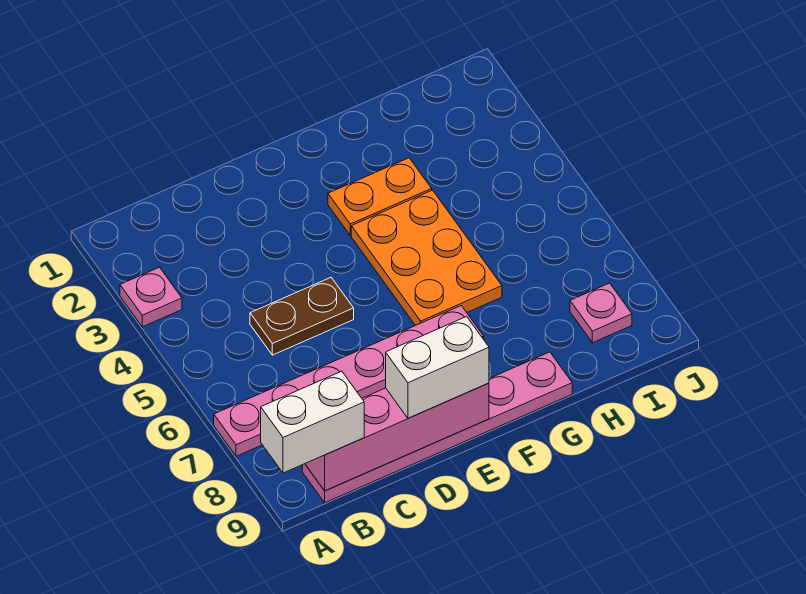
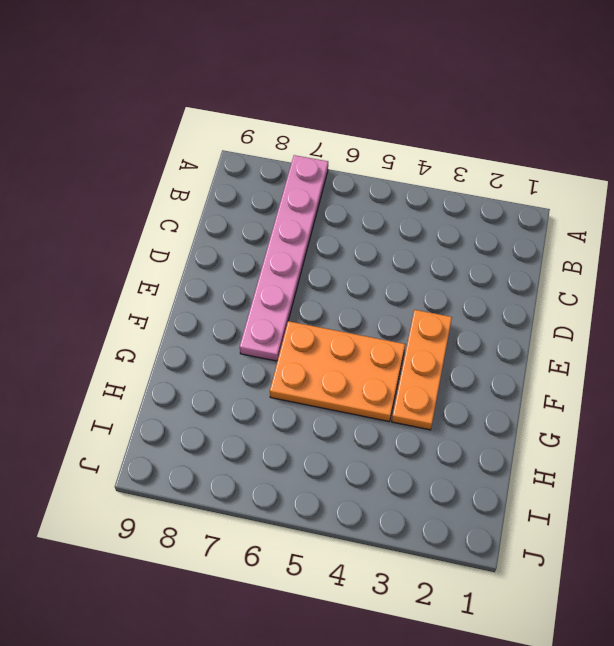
orange 1x3 plate [392,310,452,430] -> orange 1x2 plate [328,158,432,236]
none -> pink 1x1 plate [120,267,182,327]
none -> pink 1x6 plate [302,352,572,503]

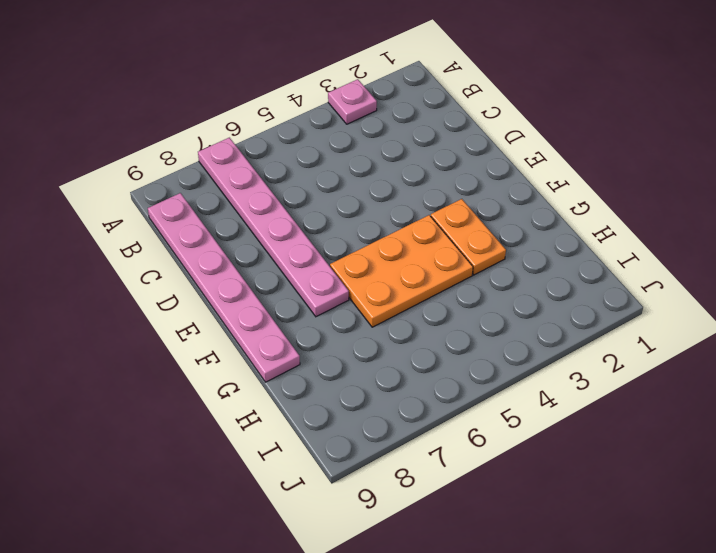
none -> brown 1x2 plate [250,278,354,355]
none -> pink 1x1 plate [570,283,632,343]

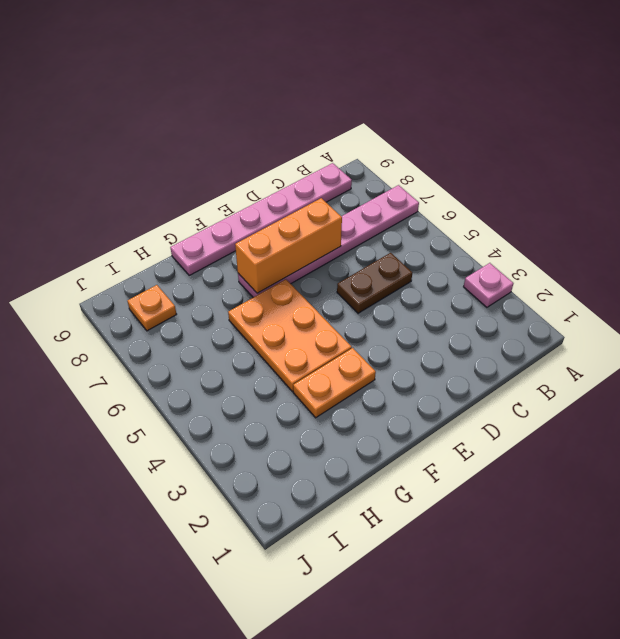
orange 1x3 brick [235,198,342,293] -> none
orange 1x1 plate [127,285,177,331] -> pink 1x1 plate [570,283,632,343]
none -> pink 1x4 brick [305,383,489,491]
none -> white 1x2 brick [261,371,364,473]

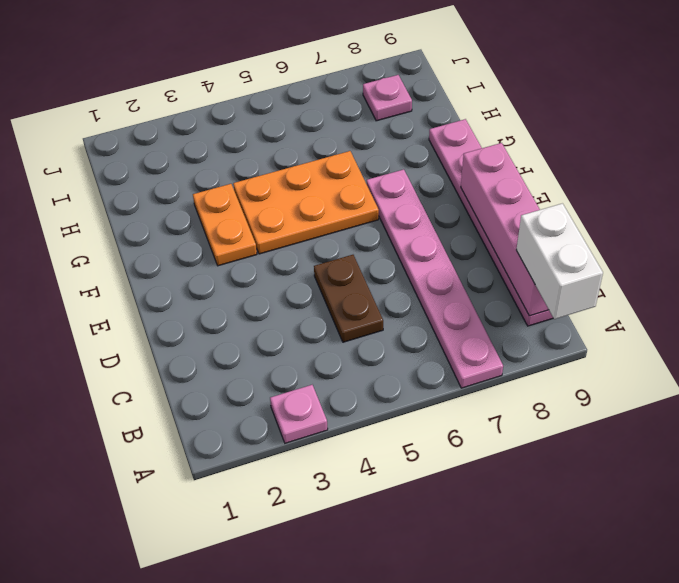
none -> white 1x2 brick [386,317,489,418]

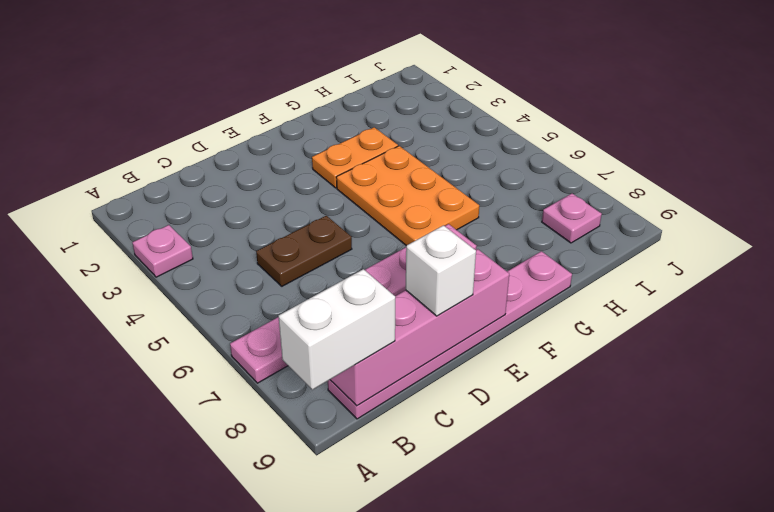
white 1x1 brick [406,225,476,316] -> white 1x2 brick [386,317,489,418]

